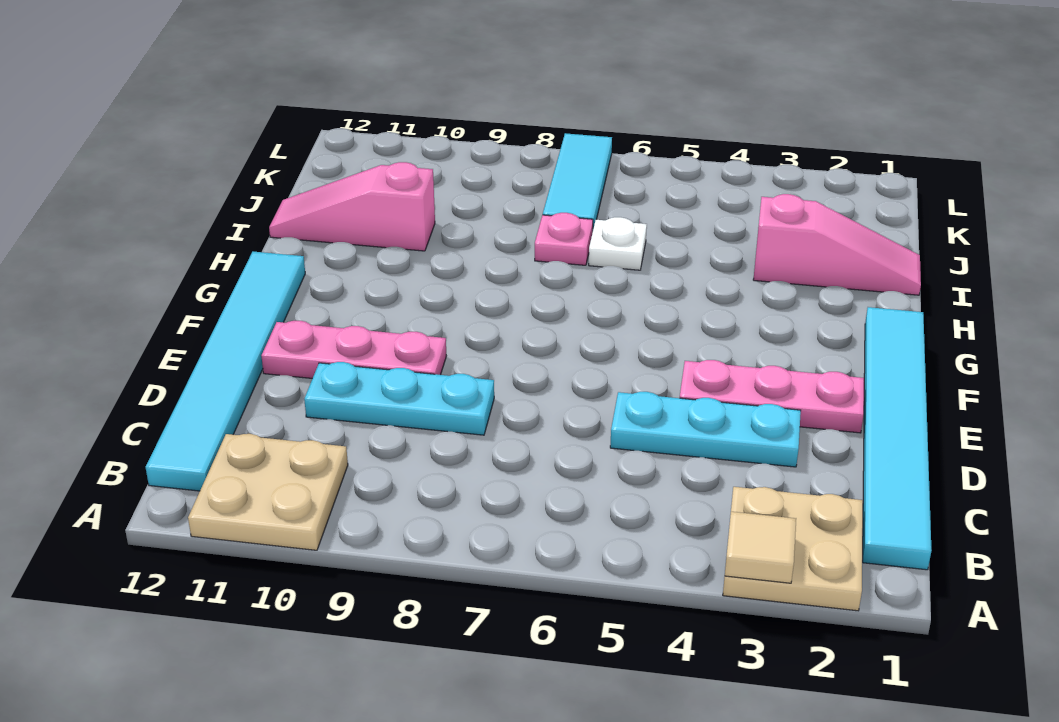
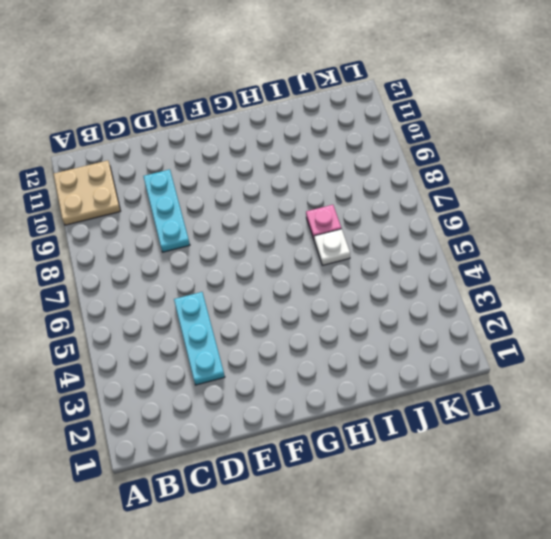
none -> tan 2x2 plate [723,487,863,611]
none -> cyan 1x6 tile [863,307,932,570]
none -> cyan 1x6 tile [146,252,305,491]

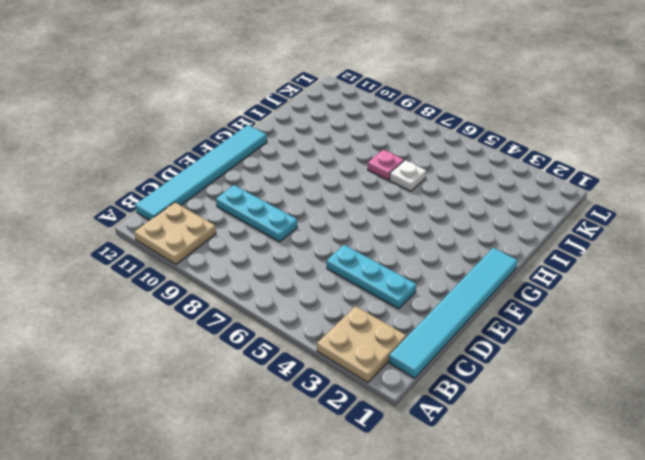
none -> pink 1x3 plate [680,360,864,433]
none -> pink 1x3 plate [261,321,446,378]
none -> pink 1x3 slope [753,194,921,295]

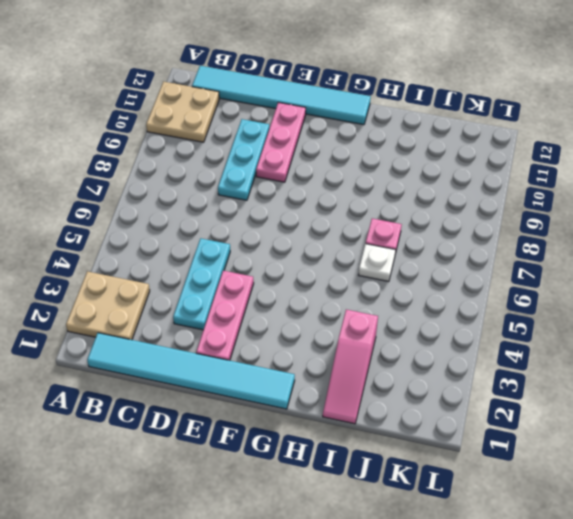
none -> pink 1x3 slope [269,162,435,251]
none -> cyan 1x3 tile [543,133,612,229]
none -> tan 1x1 tile [725,512,796,583]

